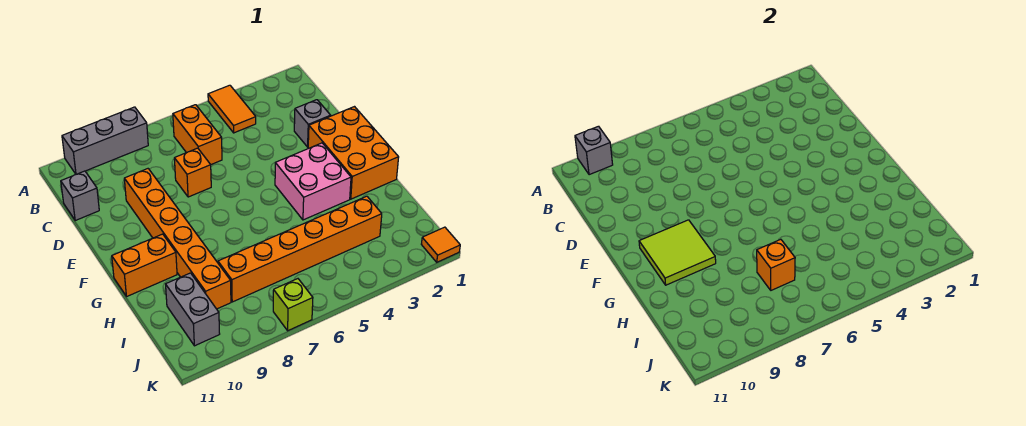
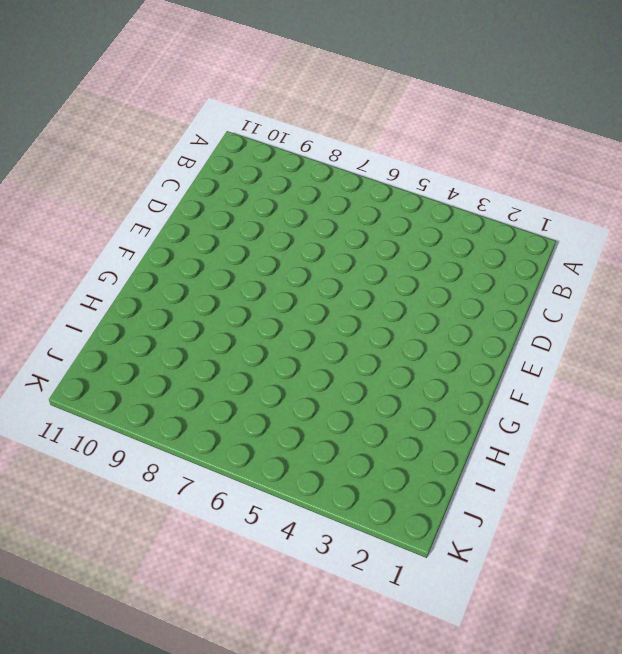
none -> orange 1x2 tile [208,85,256,133]
none -> grey 1x3 brick [62,107,148,174]
none -> orange 1x2 brick [173,105,222,164]

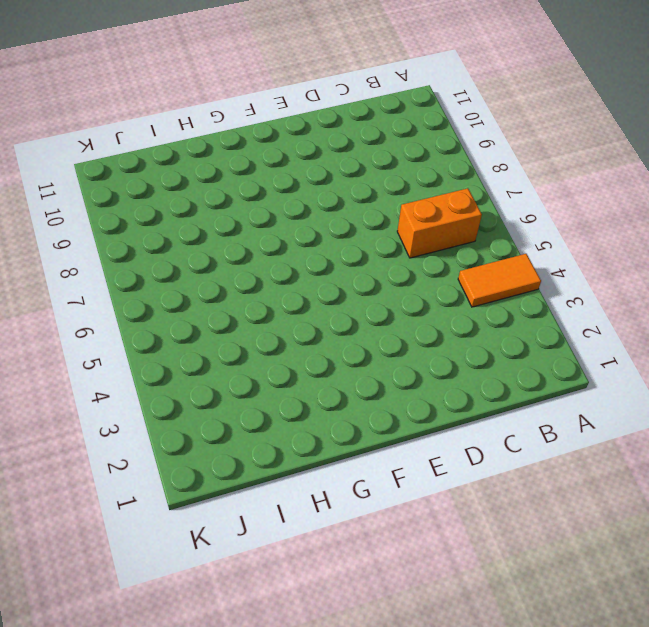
none -> grey 1x3 brick [62,107,148,174]
none -> grey 1x1 brick [61,171,99,220]
none -> grey 1x1 brick [294,100,331,147]

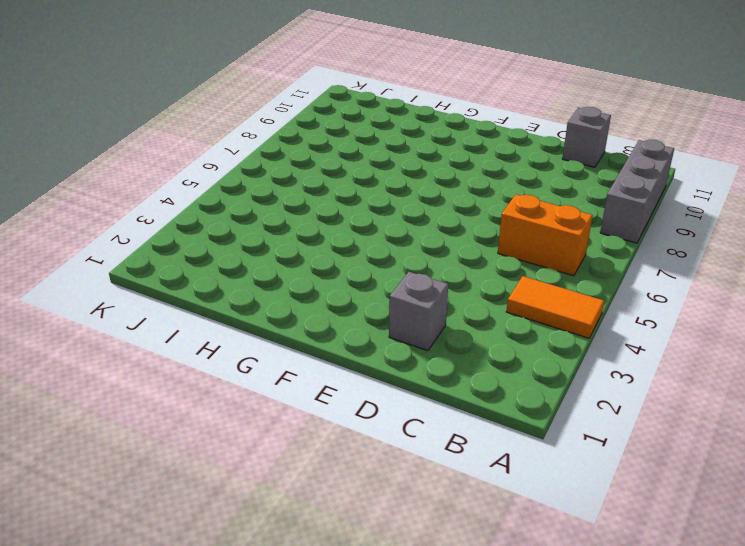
none -> orange 1x1 brick [174,148,211,197]
none -> orange 1x6 brick [124,169,231,309]
none -> orange 2x3 brick [308,107,399,199]

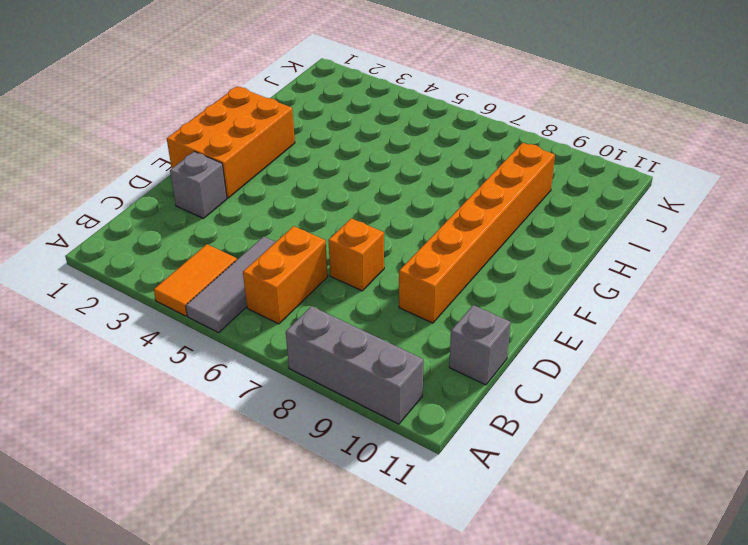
grey 1x3 tile [186,236,275,333] -> none
none -> pink 2x2 brick [275,143,351,220]
none -> orange 1x2 brick [112,234,177,296]
none -> orange 1x6 brick [218,196,382,302]

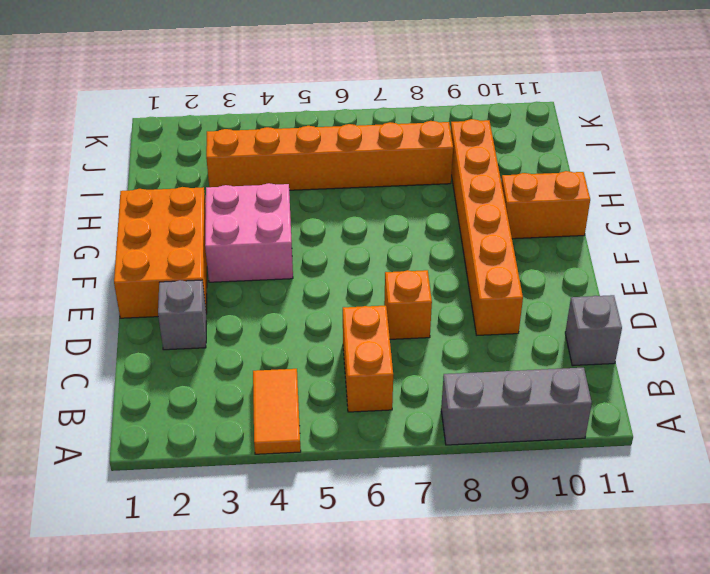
none -> grey 1x2 brick [166,273,220,346]
none -> orange 1x1 tile [421,227,460,262]
none -> lime 1x1 brick [273,279,313,331]

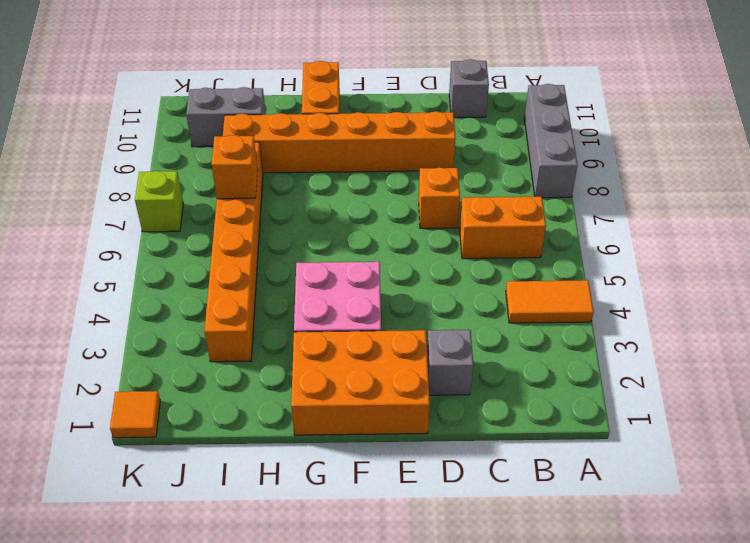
none -> grey 1x1 brick [575,126,613,175]
none -> lime 2x2 tile [639,220,716,285]

